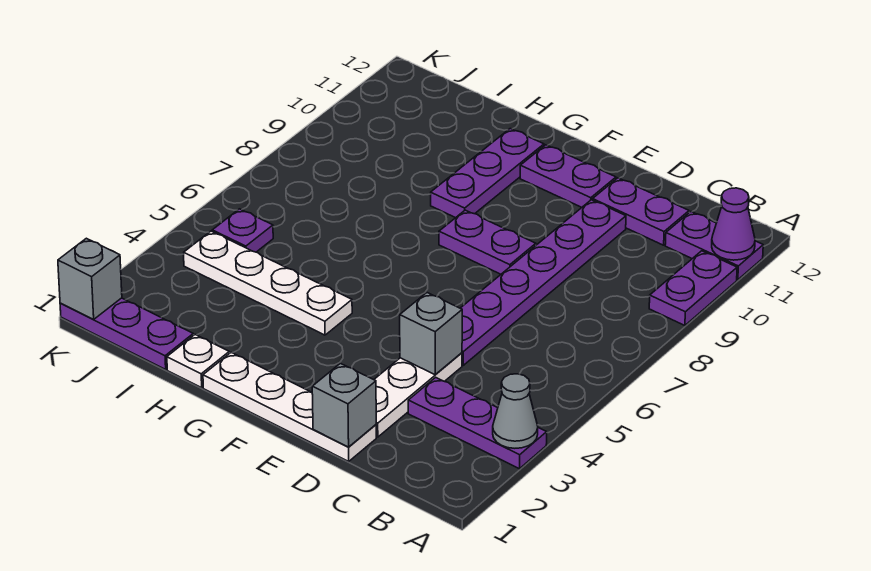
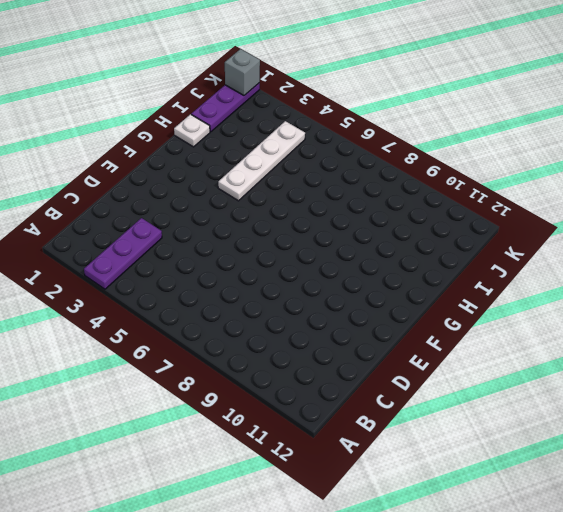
none -> purple 1x2 plate [649,251,737,326]
none -> purple 1x2 plate [665,212,763,280]
none -> purple 1x2 plate [593,178,689,245]

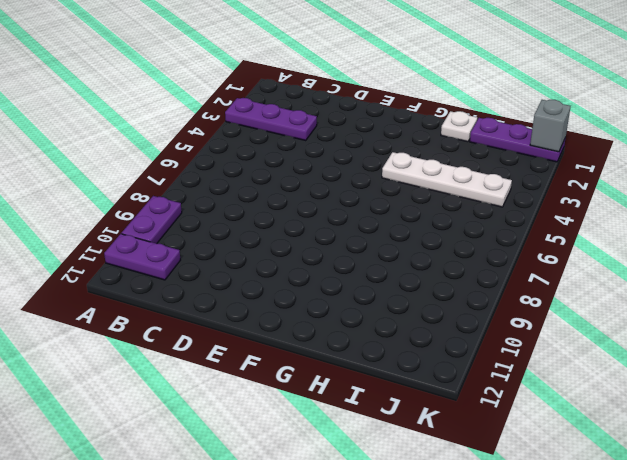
none -> purple 1x2 plate [593,178,689,245]
none -> white 1x4 plate [203,353,376,461]
none -> white 1x3 plate [374,353,462,437]

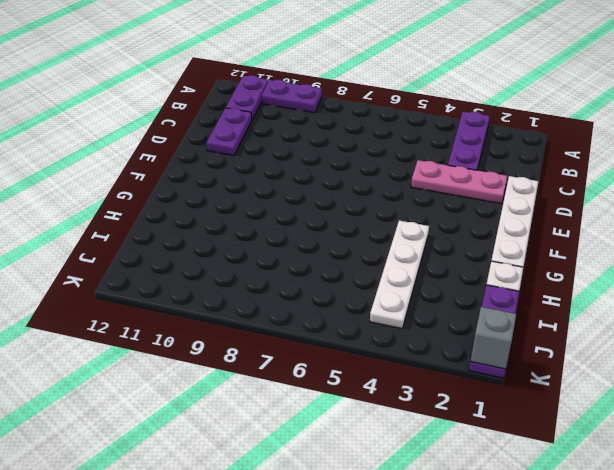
pink 1x3 plate [411,160,507,204] -> white 1x3 plate [374,353,462,437]
none -> purple 1x6 plate [460,200,626,365]
none -> purple 1x2 plate [439,210,536,274]
none -> purple 1x2 plate [520,145,616,208]

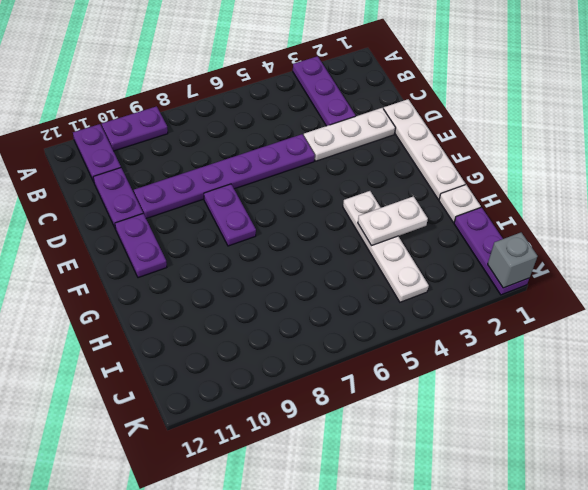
white 1x2 plate [358,196,428,246] -> none
none -> purple 1x3 plate [431,129,544,218]
none -> purple 1x1 plate [212,209,273,252]
none -> grey 1x1 cone [493,374,538,448]

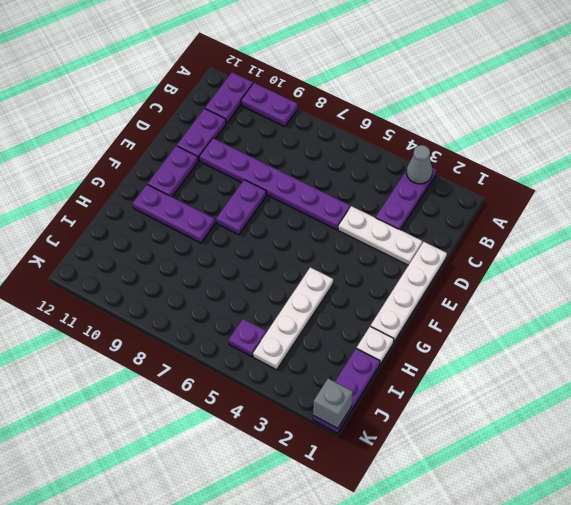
none -> purple 1x1 cone [712,188,755,260]
none -> grey 1x1 brick [312,363,376,447]
none -> grey 1x1 brick [400,293,462,375]

